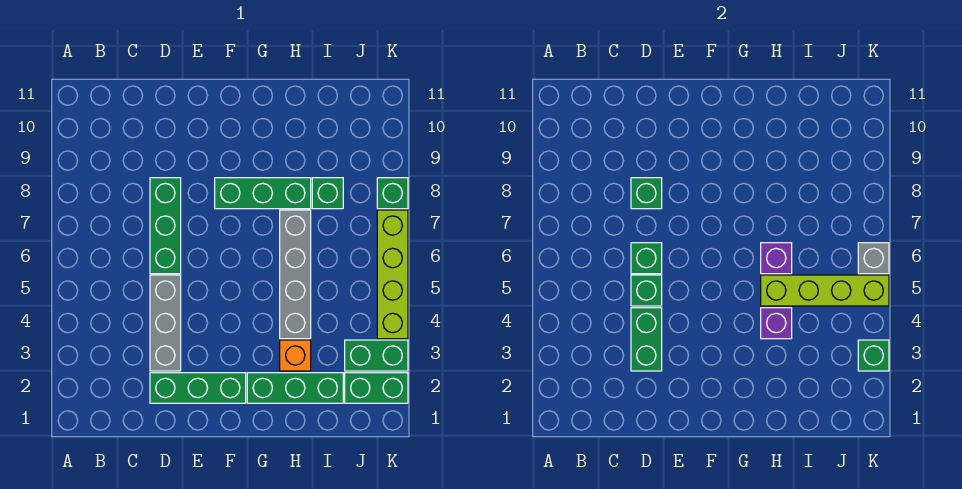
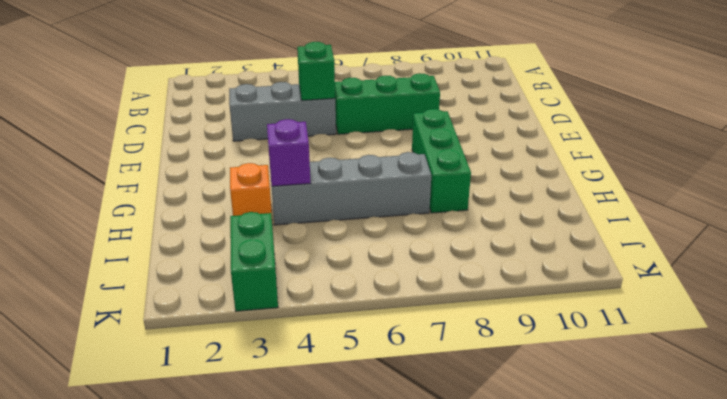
none -> green 1x3 brick [150,373,246,403]
none -> green 1x3 brick [247,373,343,403]
none -> green 1x1 brick [312,178,343,209]

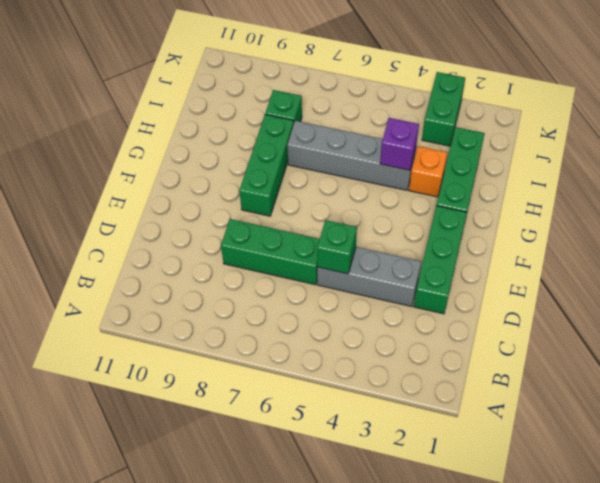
none -> green 1x2 brick [345,373,408,403]
none -> lime 1x4 brick [377,210,408,339]
none -> green 1x1 brick [377,178,408,209]

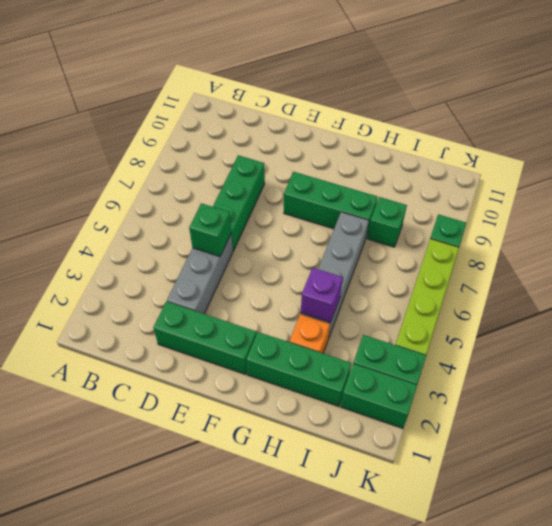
none -> green 1x2 brick [631,308,662,371]
none -> green 1x1 brick [631,243,662,274]
none -> green 1x1 brick [631,178,662,209]

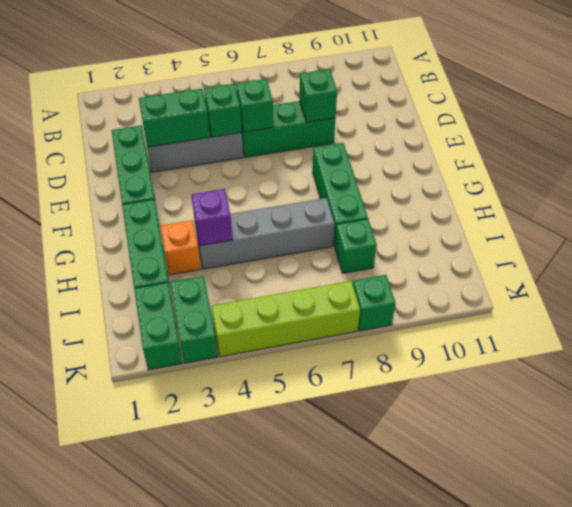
none -> lime 1x4 brick [761,275,889,306]
none -> purple 1x1 brick [761,243,792,274]
none -> green 1x1 brick [858,340,889,371]

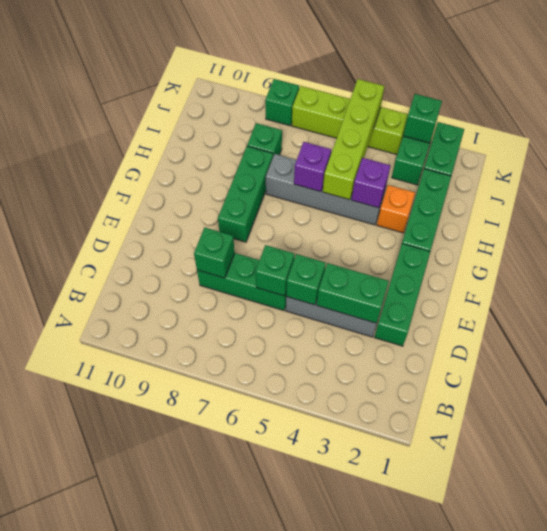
none -> grey 1x1 brick [858,243,889,274]

